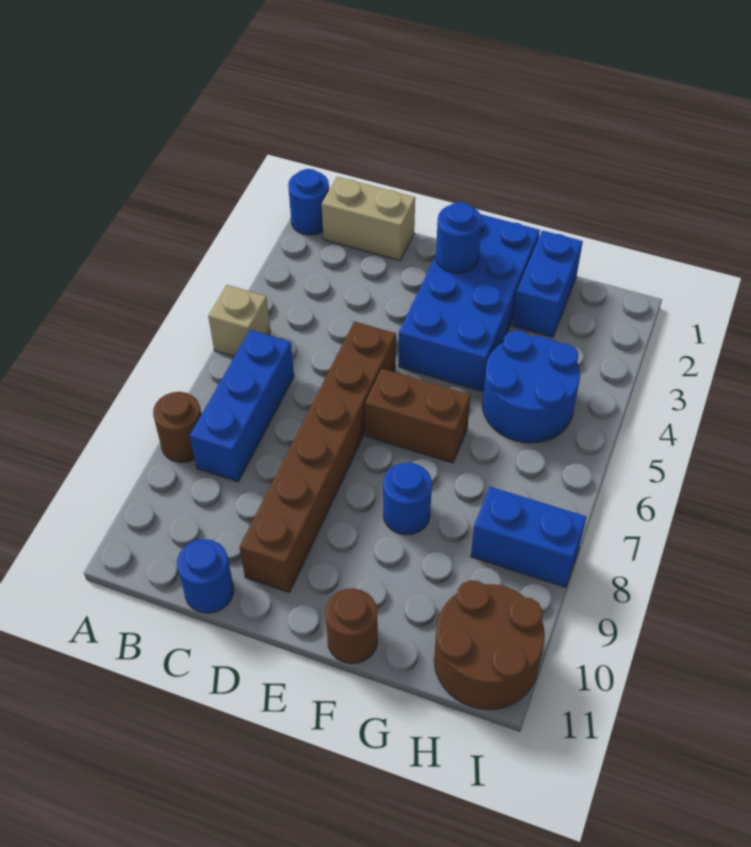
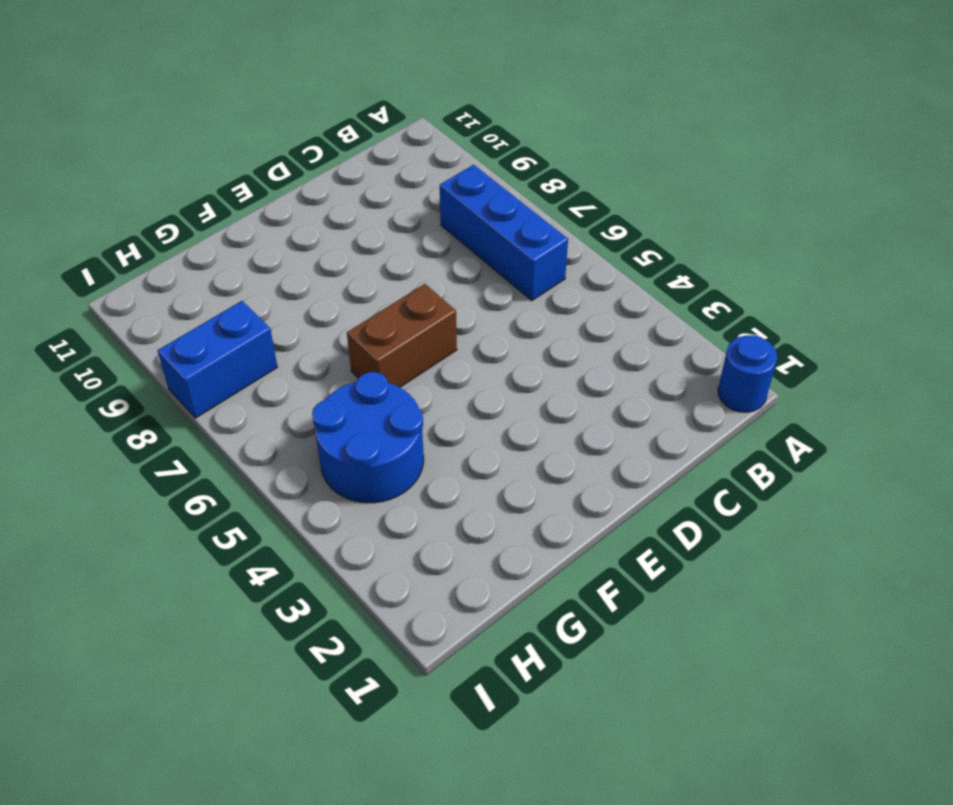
none -> tan 1x1 brick [208,285,270,357]
none -> brown 1x1 round brick [153,392,201,462]
none -> tan 1x2 brick [322,177,415,261]

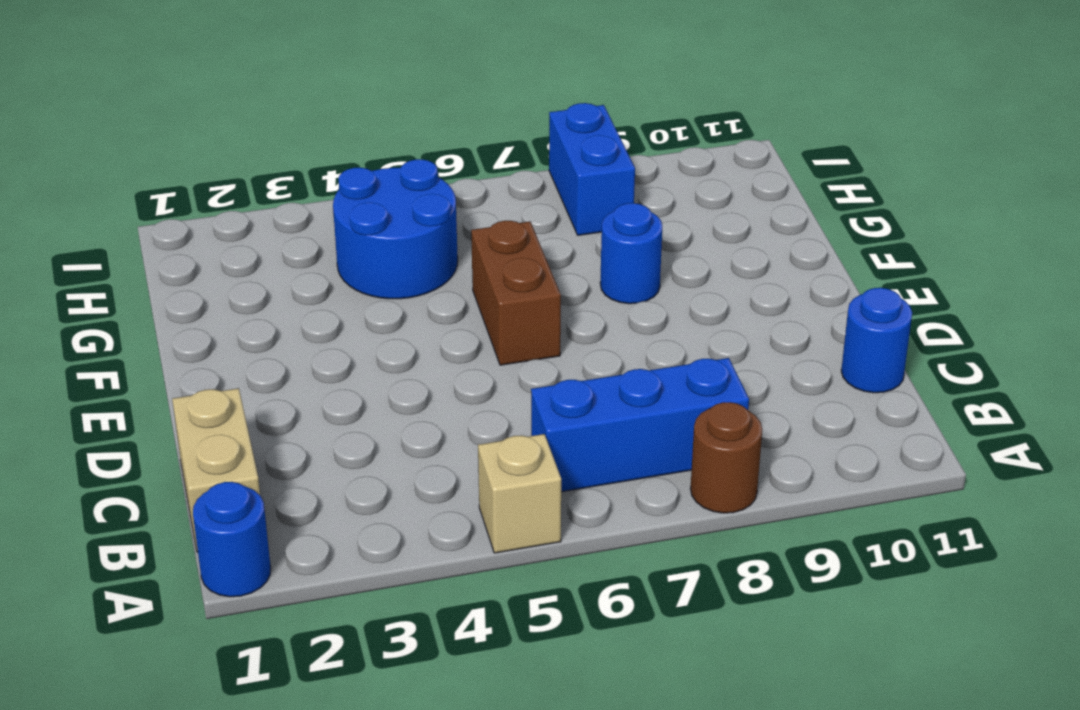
none -> brown 1x6 brick [239,321,396,593]
none -> blue 2x4 brick [398,215,540,392]
none -> brown 1x1 round brick [325,588,378,664]

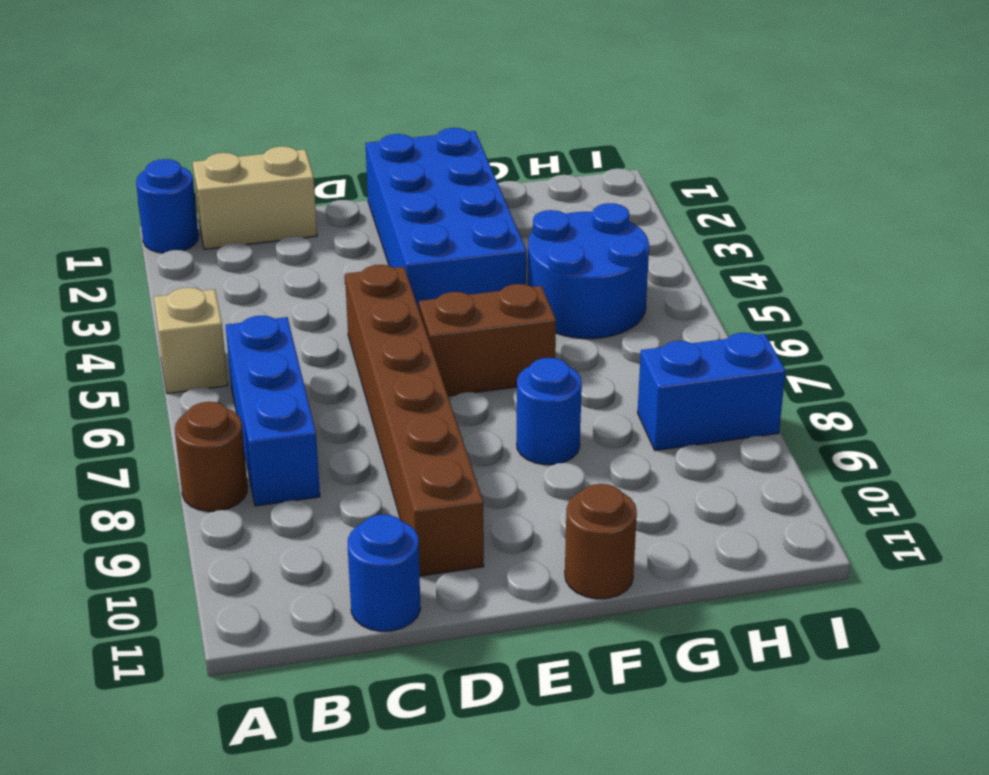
none -> blue 1x2 brick [512,230,583,337]
none -> brown 2x2 round brick [434,580,545,709]
none -> blue 1x1 round brick [436,202,482,273]

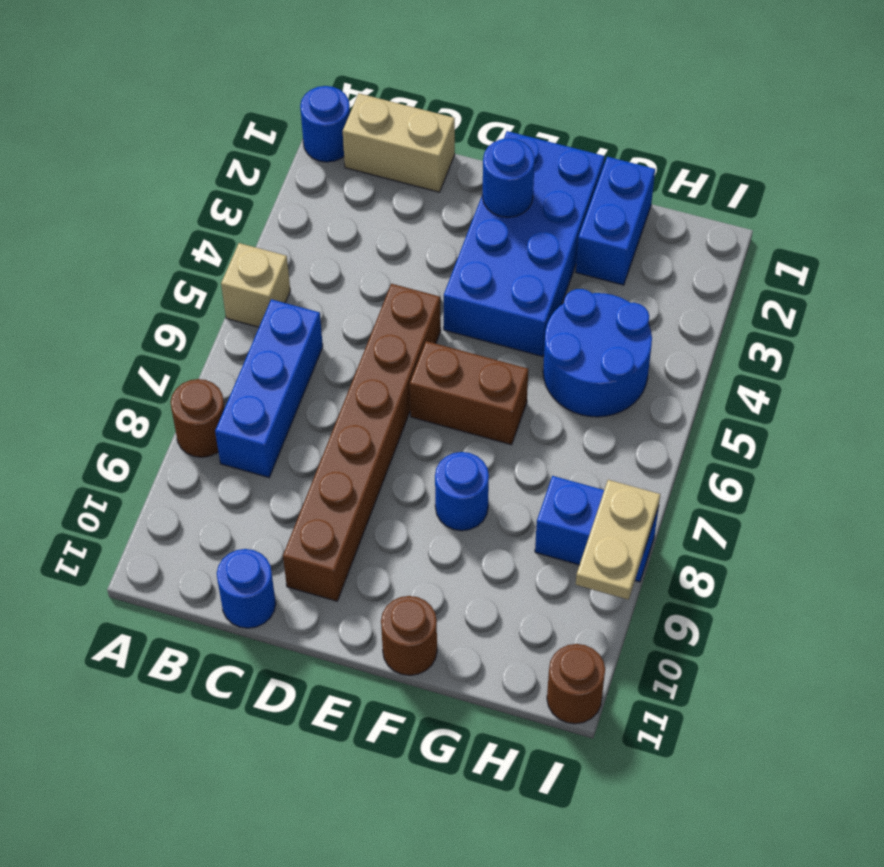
tan 1x2 plate [576,480,660,600] -> none
brown 1x1 round brick [547,644,605,724] -> brown 2x2 round brick [434,580,545,709]

